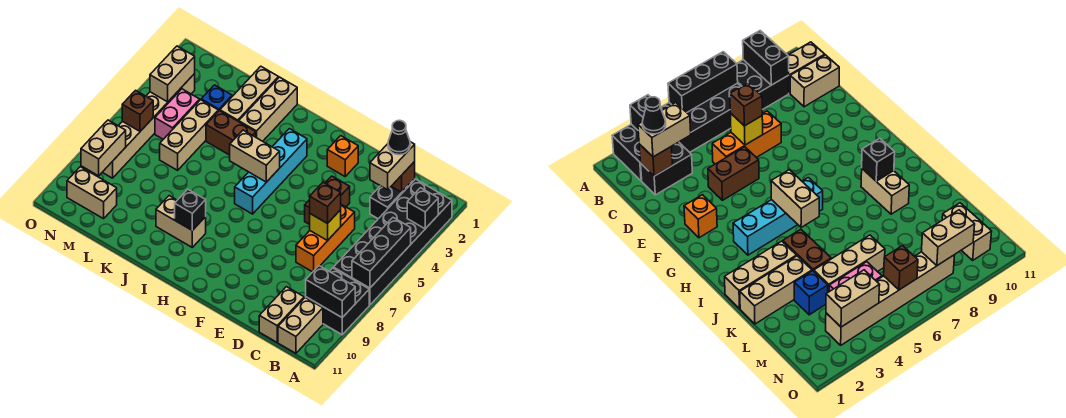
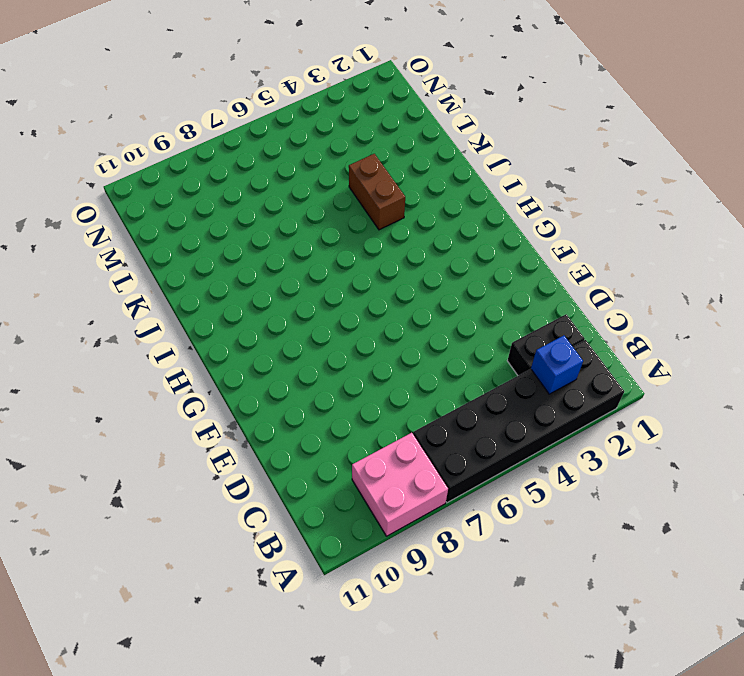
pink 2x2 brick [352,433,448,536] -> black 2x2 brick [306,268,369,335]
blue 1x1 brick [531,335,583,394] -> blue 1x1 brick moved to [201,85,232,111]
none -> tan 1x2 brick [278,297,323,353]
none -> tan 1x2 brick [259,287,304,342]
none -> orange 1x3 brick [296,204,355,272]
none -> brown 1x2 brick [305,176,350,225]

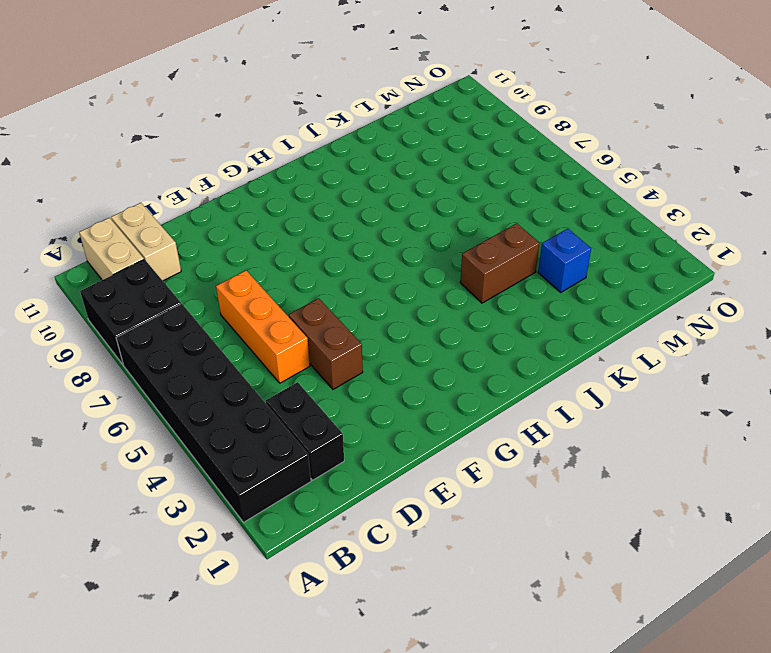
none -> orange 1x1 brick [327,136,358,176]
none -> cyan 1x4 brick [235,129,307,214]
none -> tan 1x2 brick [156,196,206,247]
none -> tan 1x3 brick [239,77,297,141]

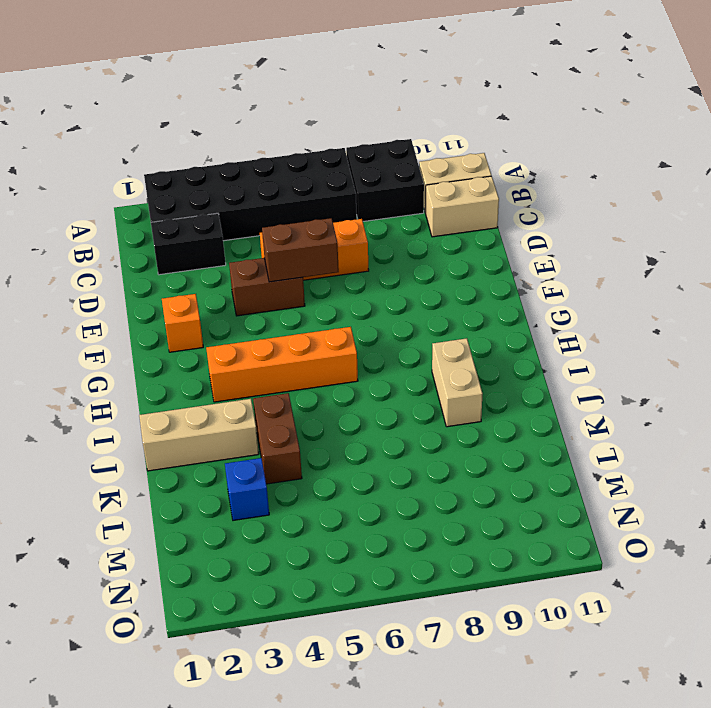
brown 1x2 brick [262,218,339,282] -> none
orange 1x4 brick [206,327,358,402] -> cyan 1x4 brick [235,129,307,214]
none -> tan 1x3 brick [220,66,279,122]
none -> tan 1x3 brick [160,100,218,170]
none -> pink 1x2 brick [155,89,200,139]
none -> tan 1x2 brick [67,167,117,219]

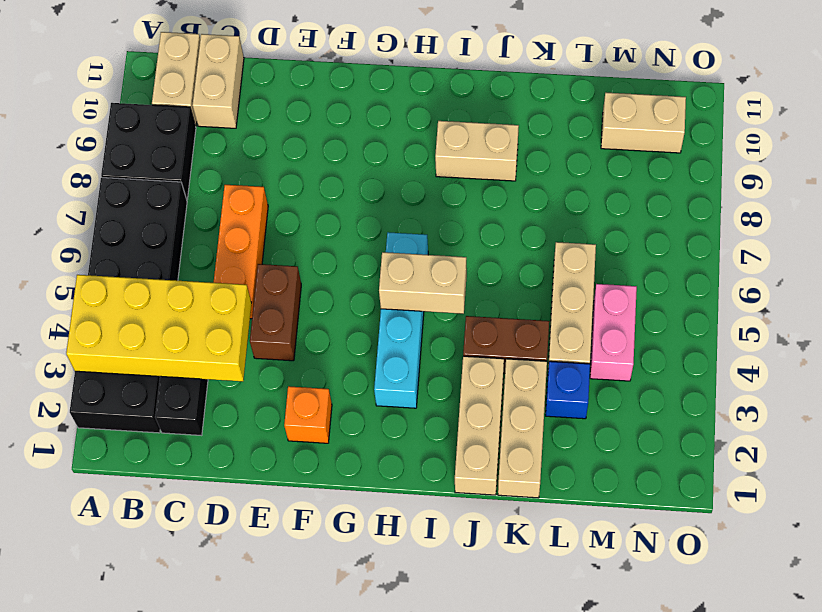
yellow 2x4 brick [66,275,252,381] -> black 1x1 brick [407,188,438,229]
none -> tan 1x6 brick [102,74,195,178]
none -> black 1x3 brick [352,218,411,288]
none -> black 1x2 brick [306,266,355,318]
none -> brown 1x1 brick [391,162,415,192]

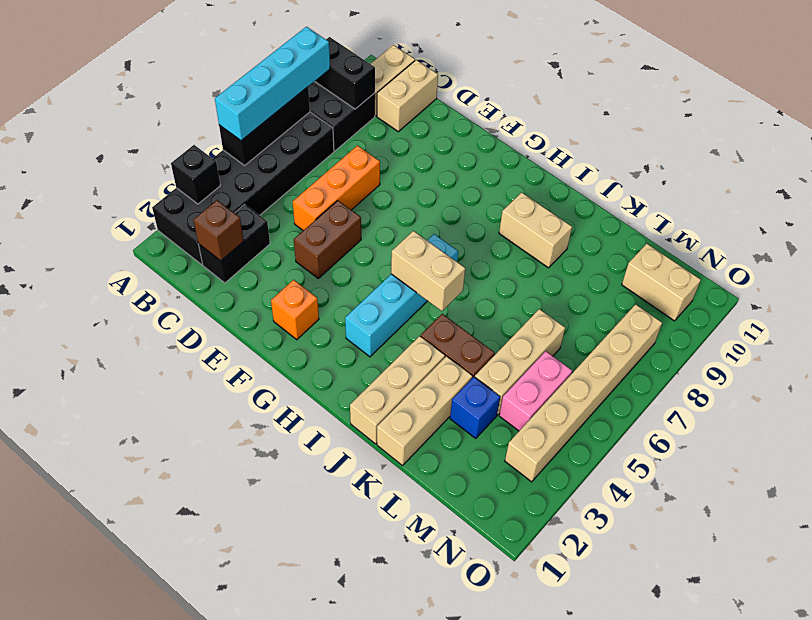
cyan 1x4 brick [215,27,330,141] -> none
none -> yellow 1x1 brick [310,210,341,240]
none -> black 1x1 brick [175,189,206,230]
none -> tan 1x2 brick [150,46,195,102]
none -> brown 1x1 brick [122,90,153,131]

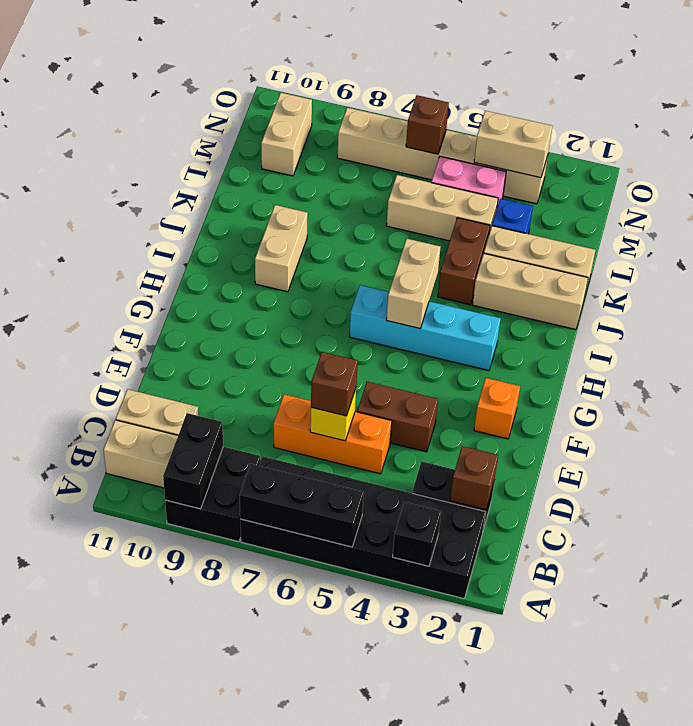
none -> black 1x1 brick [175,189,206,230]
none -> tan 1x2 brick [81,120,126,176]
none -> tan 1x2 brick [370,142,415,190]
none -> black 1x1 cone [388,120,410,155]

